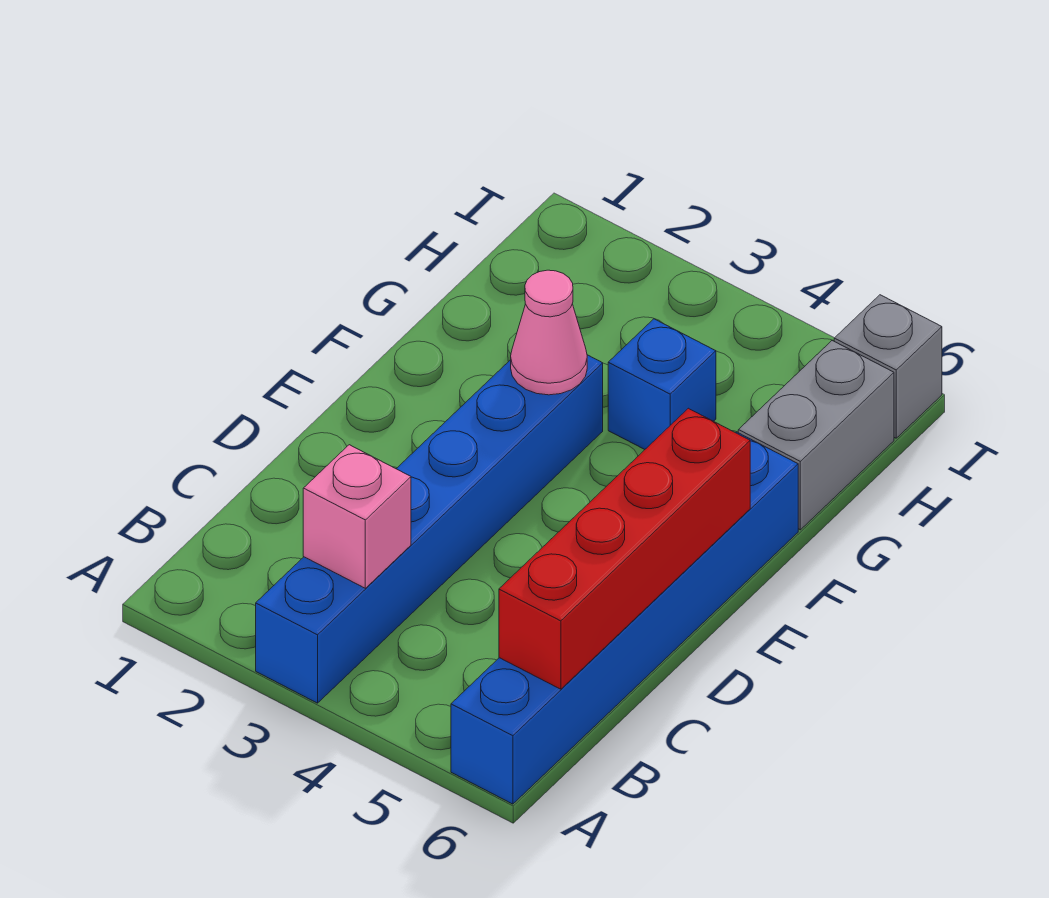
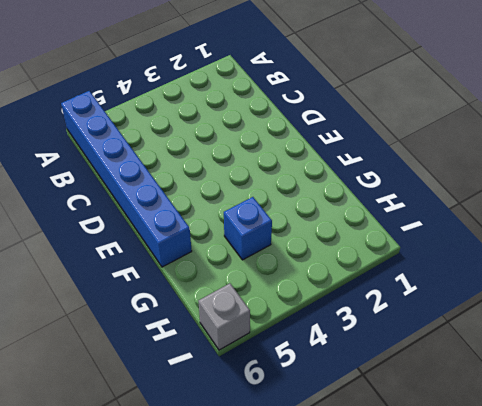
none -> blue 1x6 brick [256,355,603,703]
none -> grey 1x2 brick [738,340,894,530]

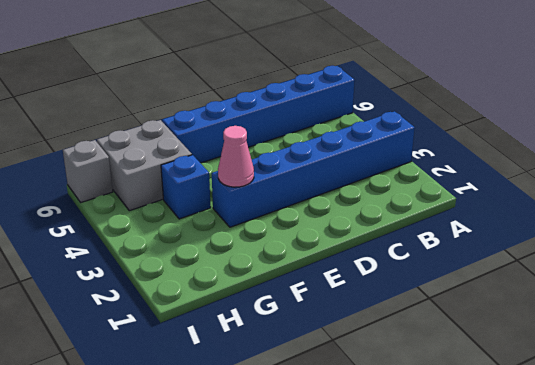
grey 2x2 brick [97,120,192,211] -> grey 1x2 brick [738,340,894,530]
none -> pink 1x1 brick [303,445,411,588]
none -> red 1x4 brick [499,408,750,689]

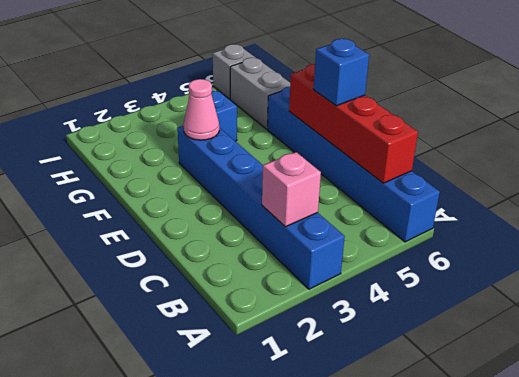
blue 1x1 brick [313,39,369,106] -> none

